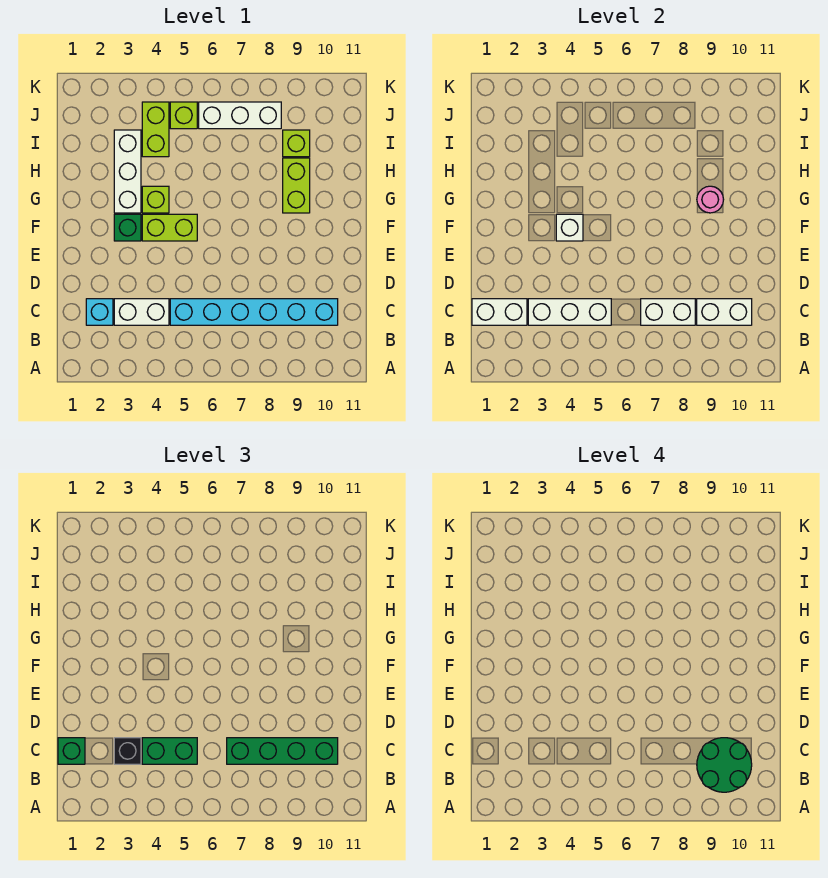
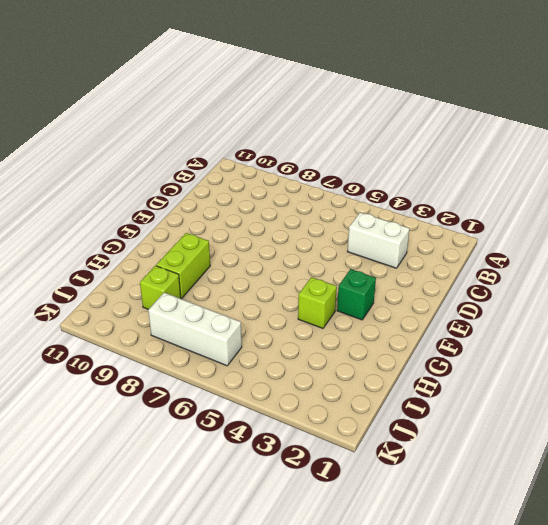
none -> cyan 1x1 brick [86,299,113,325]
none -> cyan 1x6 brick [170,299,338,325]
none -> lime 1x2 brick [142,214,197,241]

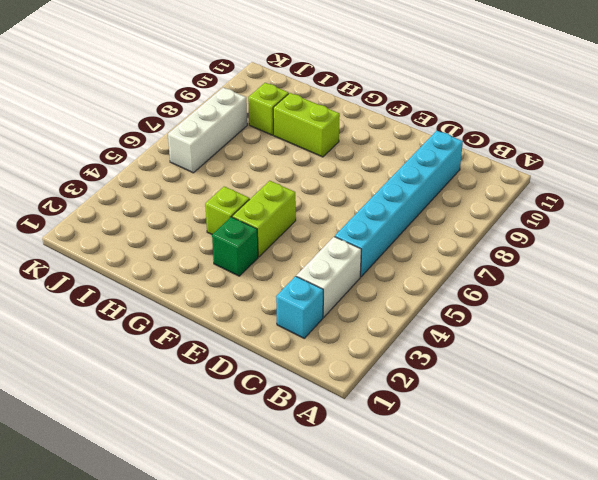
none -> white 1x3 brick [114,130,141,213]
none -> lime 1x2 brick [142,102,169,157]
none -> lime 1x1 brick [170,102,197,129]

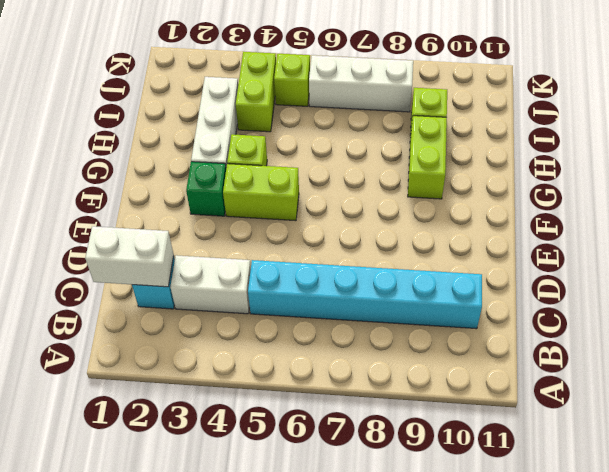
none -> white 1x3 brick [528,299,611,325]
none -> white 1x2 brick [641,299,695,325]
none -> white 1x2 brick [697,299,752,325]

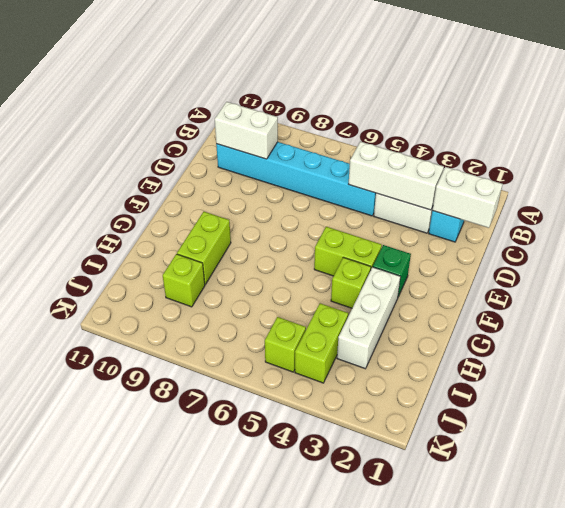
none -> white 1x3 brick [199,102,281,129]
none -> white 1x2 brick [641,299,695,325]
none -> white 1x1 brick [556,214,583,241]

